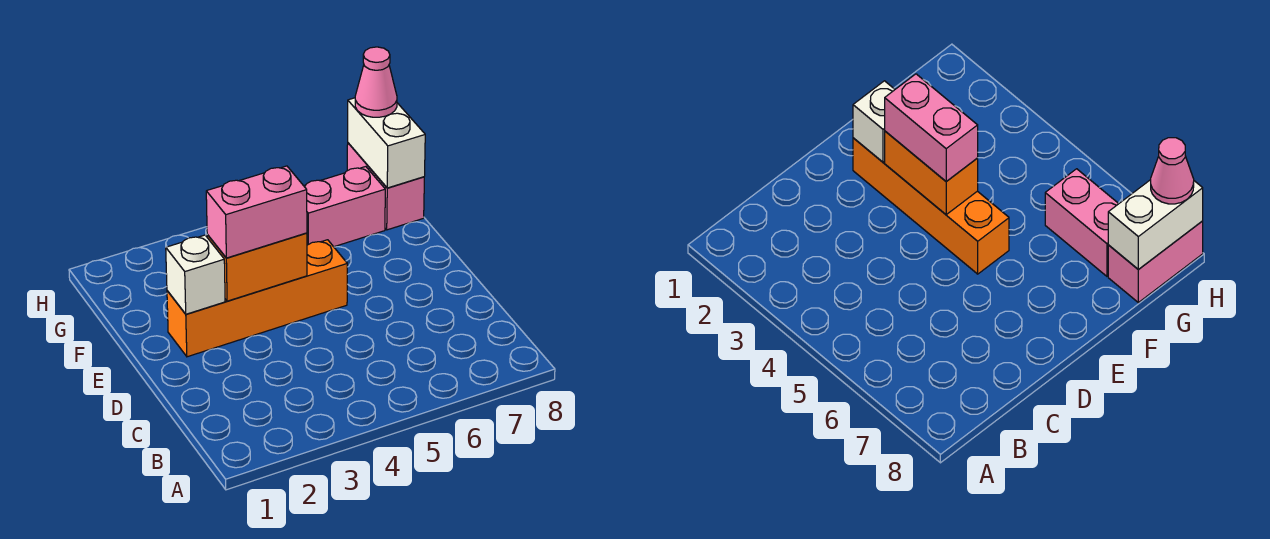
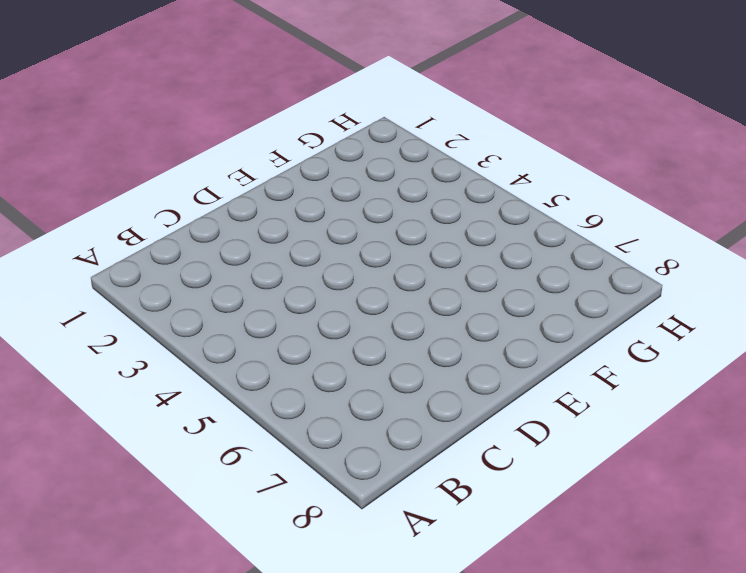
none -> orange 1x4 brick [167,240,347,357]
none -> pink 1x2 brick [304,167,385,247]

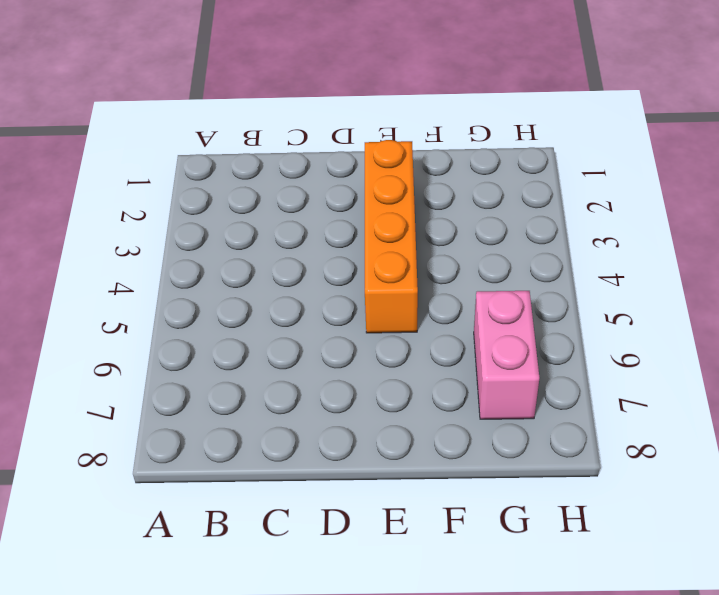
none -> pink 1x2 brick [347,143,424,230]
none -> white 1x1 brick [166,235,225,314]

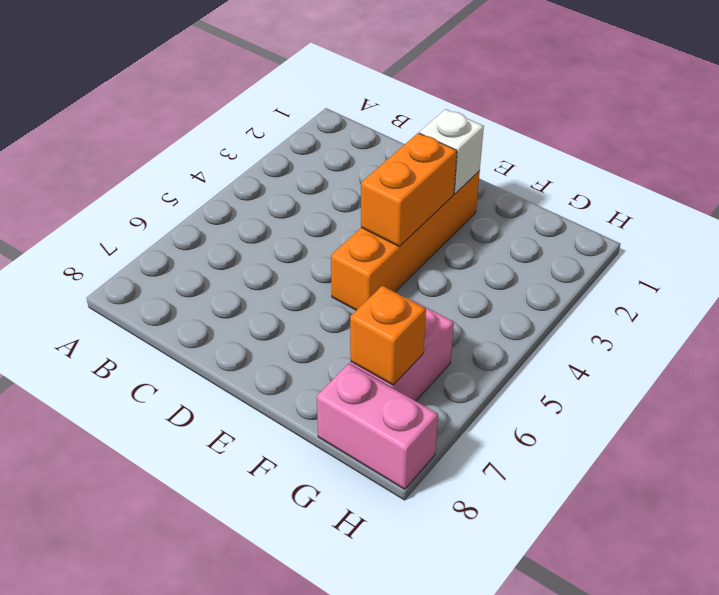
orange 1x1 brick [350,286,426,385] -> none
none -> white 1x2 brick [348,98,425,188]
none -> pink 1x2 brick [206,166,307,258]

